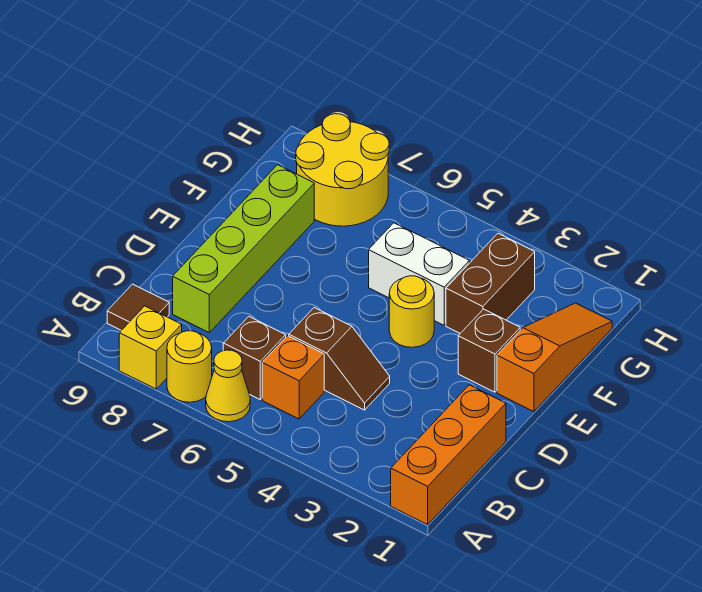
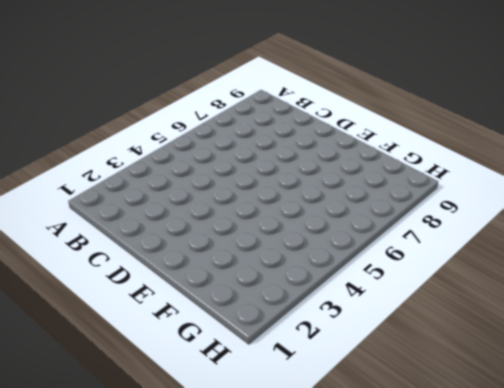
none -> orange 1x3 brick [391,385,506,525]
none -> yellow 1x1 cone [206,350,250,422]
none -> yellow 1x1 round brick [167,331,212,402]

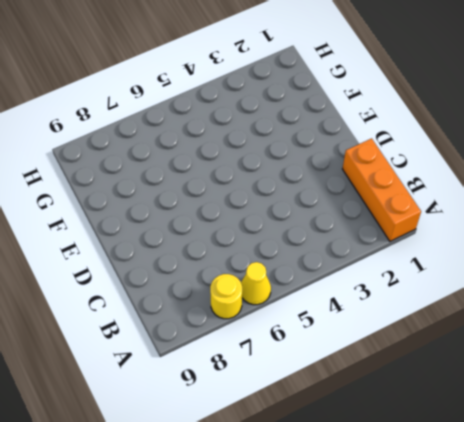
none -> yellow 1x1 brick [119,306,182,389]
none -> orange 1x1 brick [262,336,324,419]
none -> brown 1x1 brick [223,317,286,399]

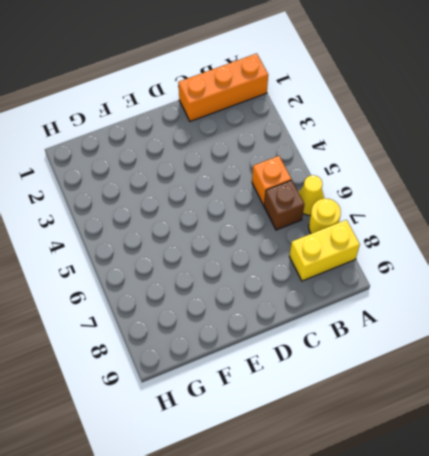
yellow 1x2 brick [289,220,360,281] -> yellow 1x1 brick [119,306,182,389]
none -> brown 1x1 tile [107,284,169,330]
none -> brown 1x2 slope [289,308,390,410]
none -> lime 1x4 brick [173,165,314,332]

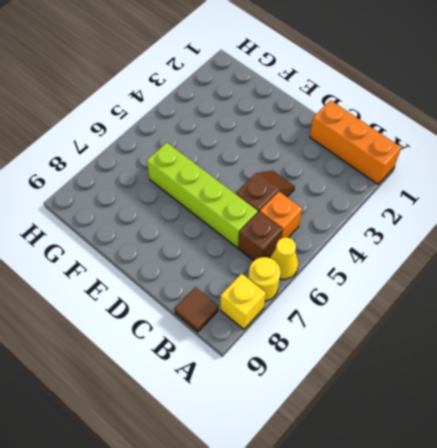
lime 1x4 brick [147,142,258,248] -> lime 1x4 brick moved to [173,165,314,332]
none -> orange 1x3 slope [497,303,612,412]
none -> brown 1x1 brick [458,309,520,392]
none -> yellow 1x1 round brick [389,276,434,347]

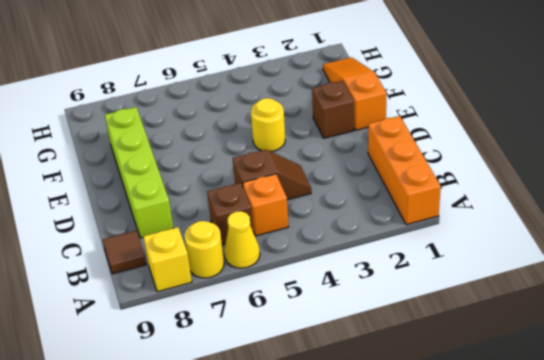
none -> brown 1x2 brick [446,233,535,333]
none -> white 1x2 brick [369,223,469,325]
none -> yellow 2x2 round brick [296,114,389,226]

